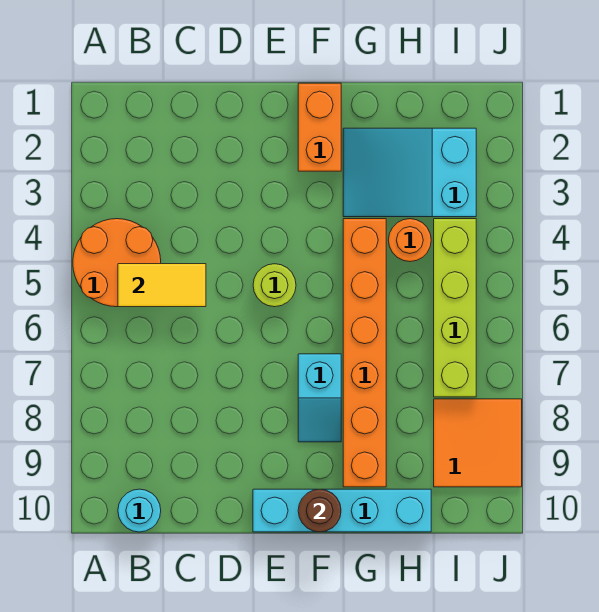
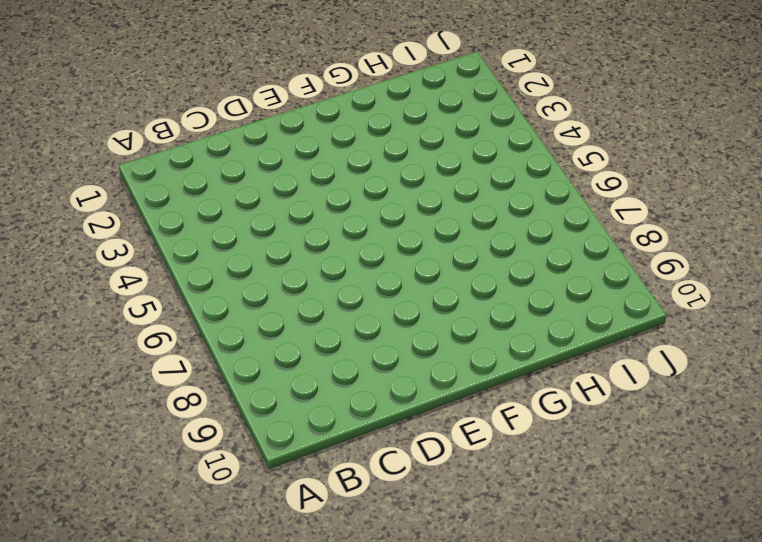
none -> orange 2x2 round brick [73,219,161,307]
none -> cyan 1x1 round brick [118,489,161,532]
none -> lime 1x1 round brick [253,264,296,307]

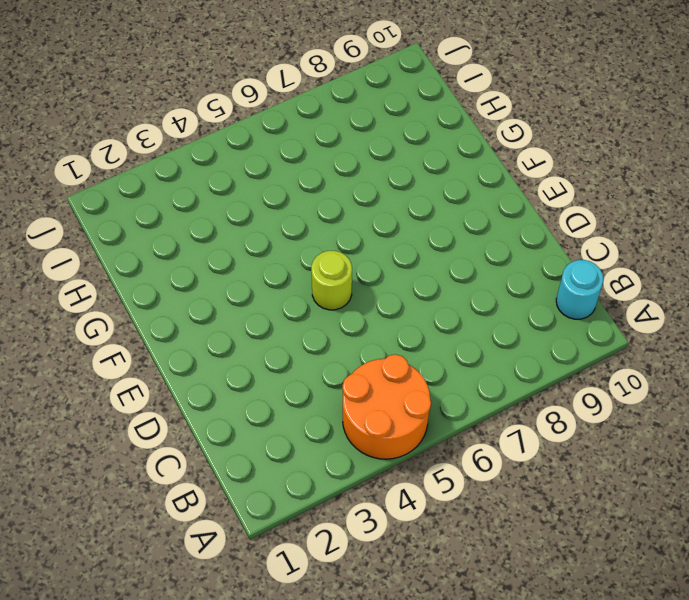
none -> cyan 1x4 brick [253,489,431,532]
none -> orange 1x2 brick [298,83,341,171]
none -> cyan 1x2 slope [298,354,341,442]

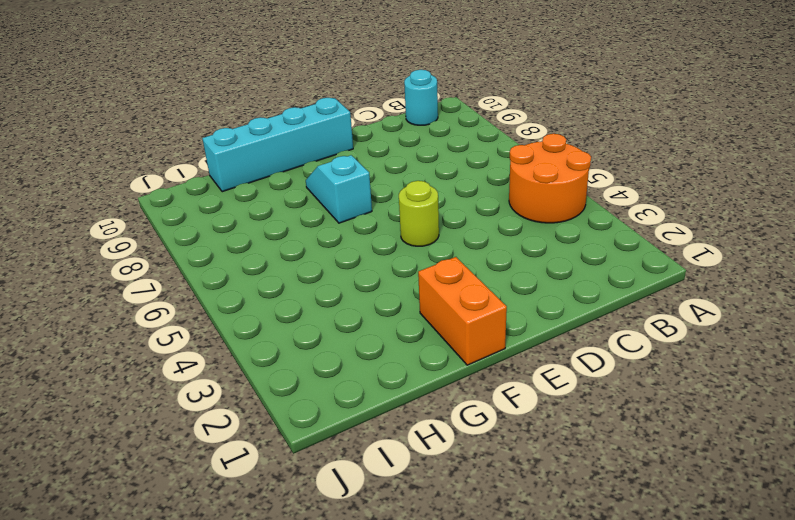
none -> cyan 2x3 slope [343,128,476,217]
none -> orange 1x6 brick [343,219,386,487]
none -> orange 1x1 round brick [388,219,431,262]

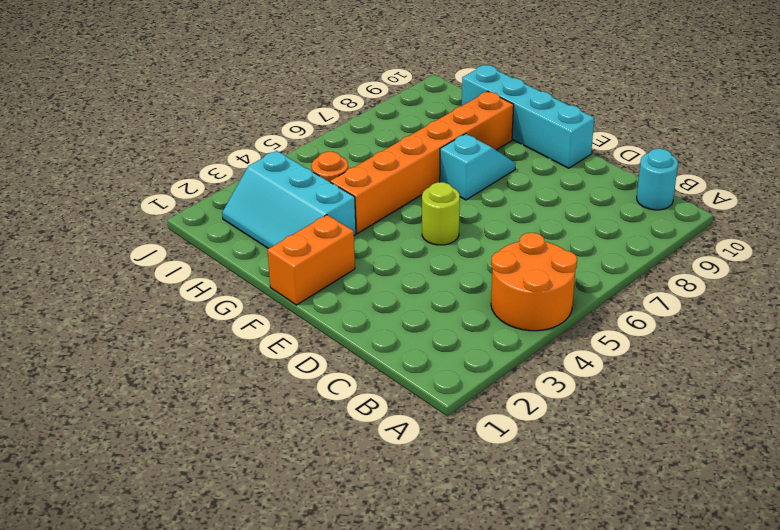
cyan 2x3 slope [222,151,356,249] -> cyan 2x3 slope turned to [343,128,476,217]
none -> lime 1x4 brick [434,219,476,397]
none -> orange 2x2 tile [434,399,522,487]
none -> yellow 1x2 tile [118,264,206,307]

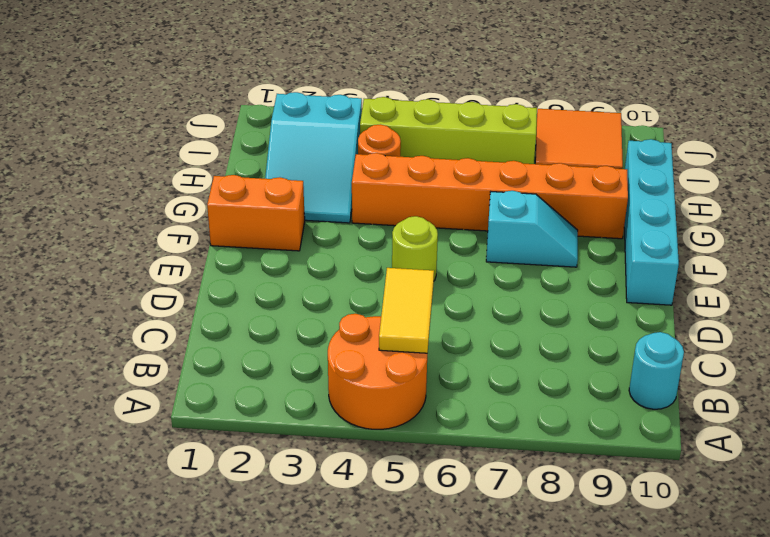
none -> brown 1x1 round brick [298,489,341,532]

